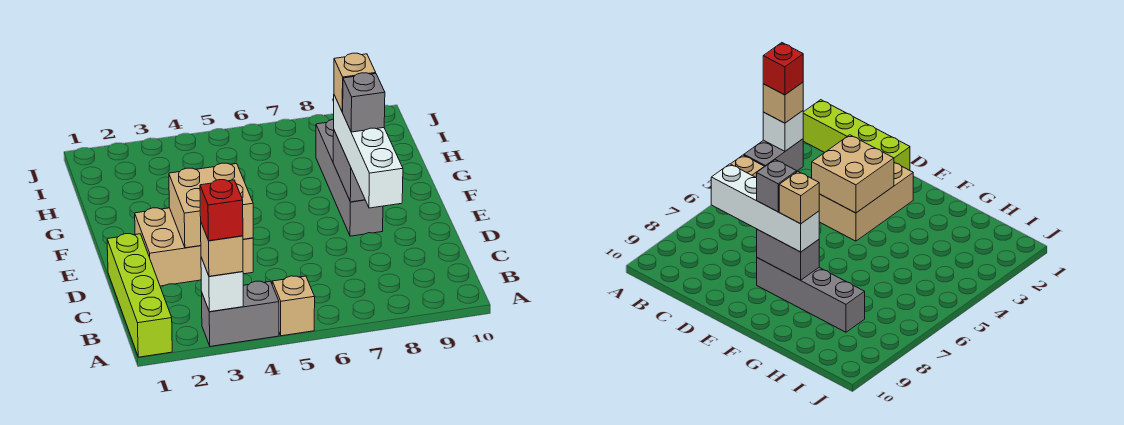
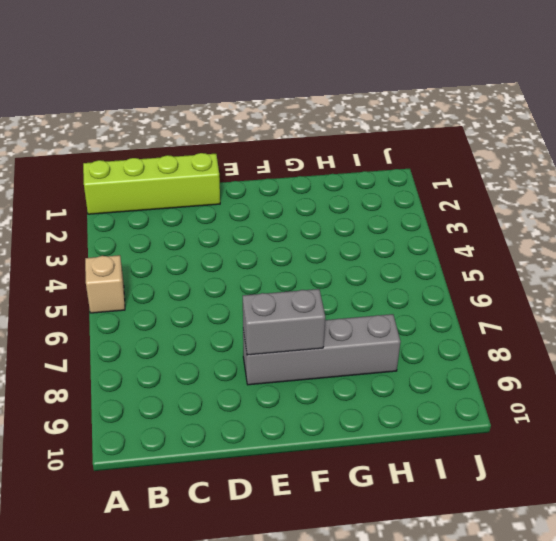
none -> grey 1x2 brick [201,281,279,346]
none -> tan 2x3 brick [135,208,253,286]
none -> white 1x1 brick [201,258,243,312]

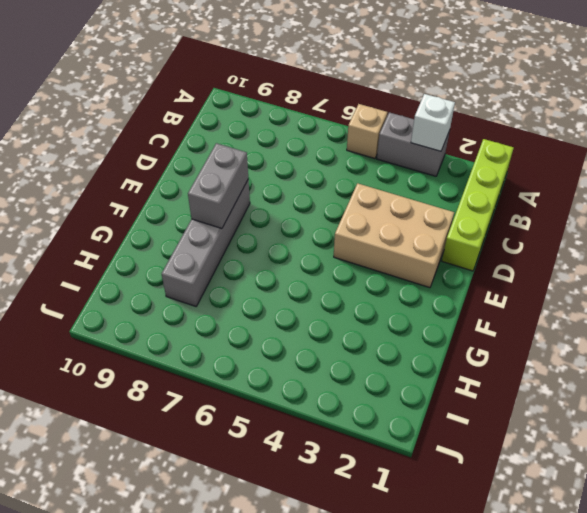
none -> tan 2x2 brick [169,163,253,248]
none -> tan 1x1 brick [201,223,243,276]
none -> white 1x4 brick [334,95,403,208]

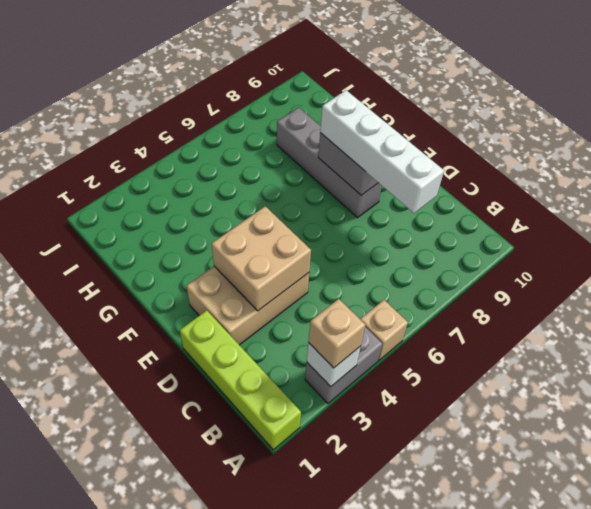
none -> red 1x1 brick [200,180,243,241]
none -> grey 1x1 brick [343,73,385,132]
none -> tan 1x1 brick [334,53,376,112]

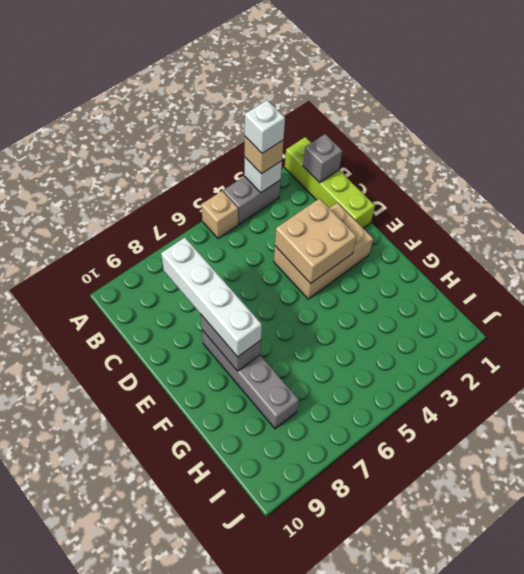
white 1x1 brick [245,100,285,153] -> red 1x1 brick [200,180,243,241]
grey 1x1 brick [303,134,342,183] -> grey 1x1 brick moved to [343,73,385,132]
none -> tan 1x1 brick [334,53,376,112]

